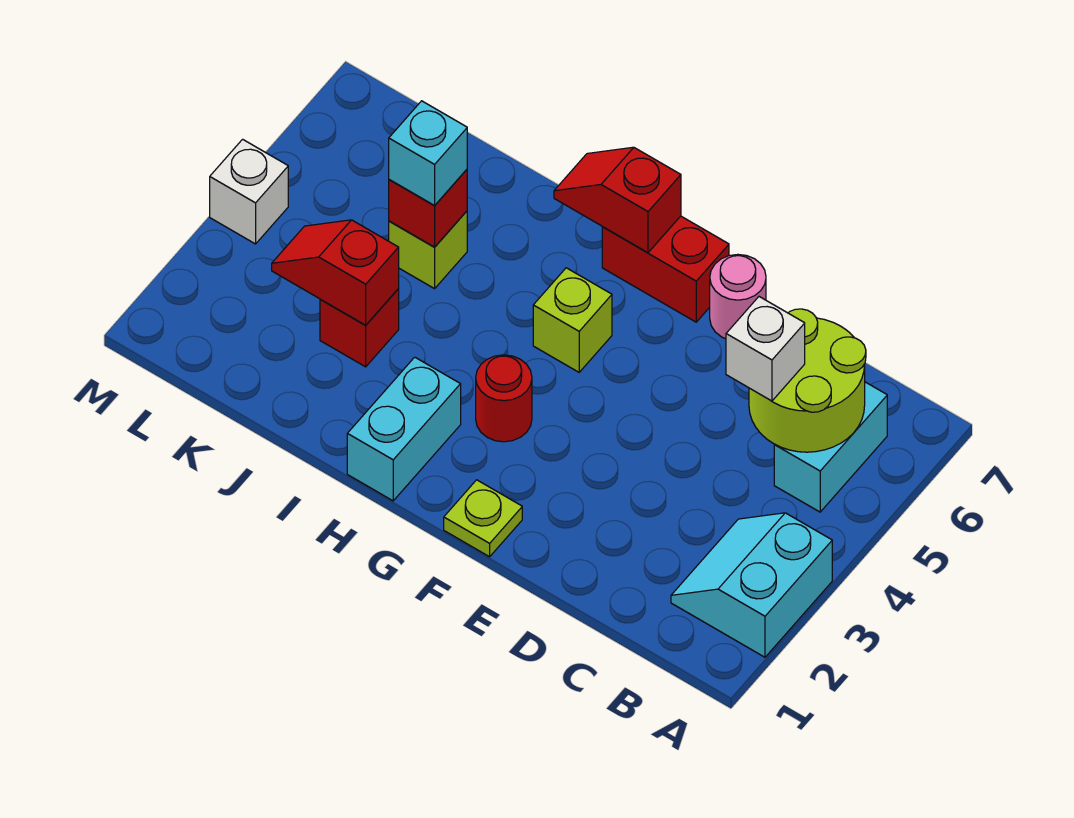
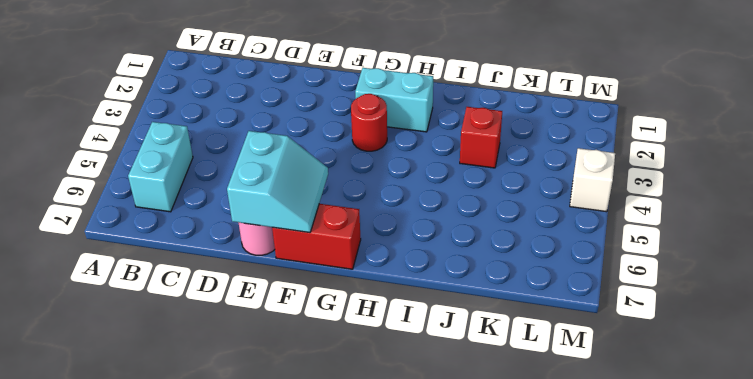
cyan 2x2 slope [227,131,328,233] -> cyan 2x2 slope moved to [671,513,832,657]
cyan 1x2 brick [355,68,433,132] -> cyan 1x2 brick turned to [347,357,461,501]
none -> lime 1x1 plate [444,480,522,557]
none -> lime 1x1 brick [533,268,612,372]
none -> lime 1x1 brick [389,211,467,289]

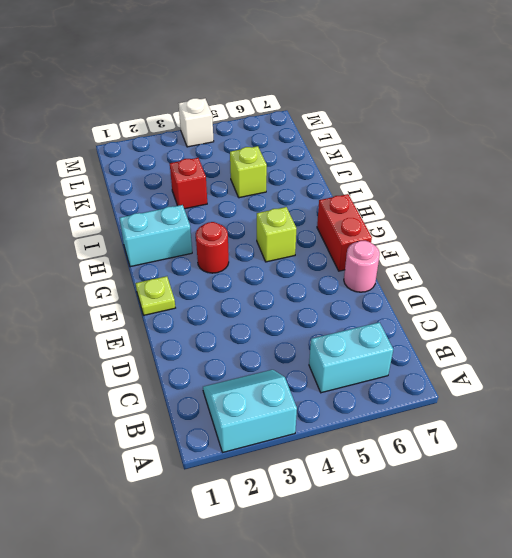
none -> lime 2x2 round brick [749,309,866,452]
none -> red 1x2 slope [554,147,681,253]
none -> red 1x2 slope [272,220,399,325]

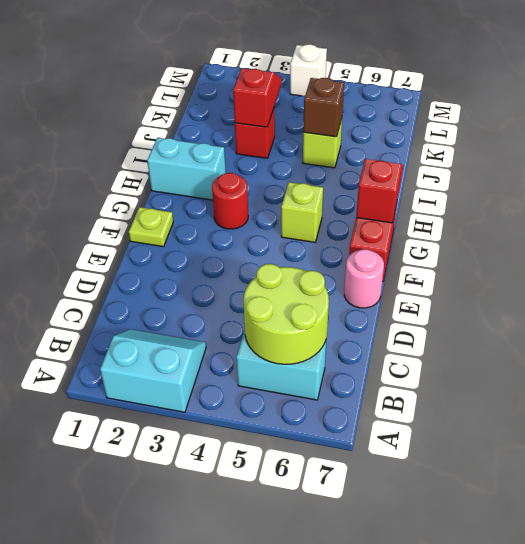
brown 1x1 brick [303,78,344,137] -> red 1x1 brick [389,170,467,247]
none -> white 1x1 brick [726,297,805,401]
none -> cyan 1x1 brick [389,101,467,205]

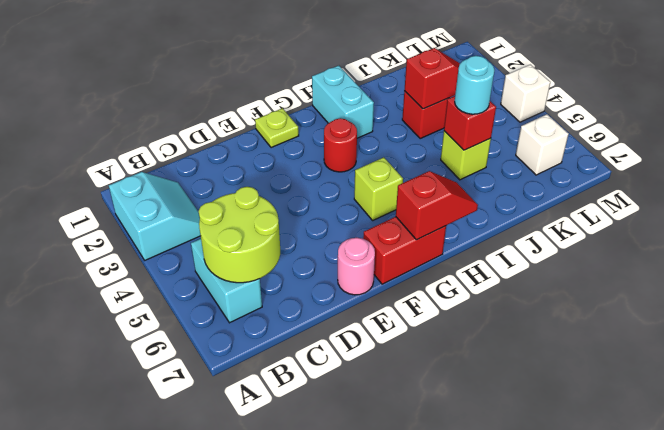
cyan 1x1 round brick [455,56,494,114] -> cyan 1x1 brick [389,101,467,205]
white 1x1 brick [516,114,569,175] -> white 1x1 brick moved to [726,297,805,401]

